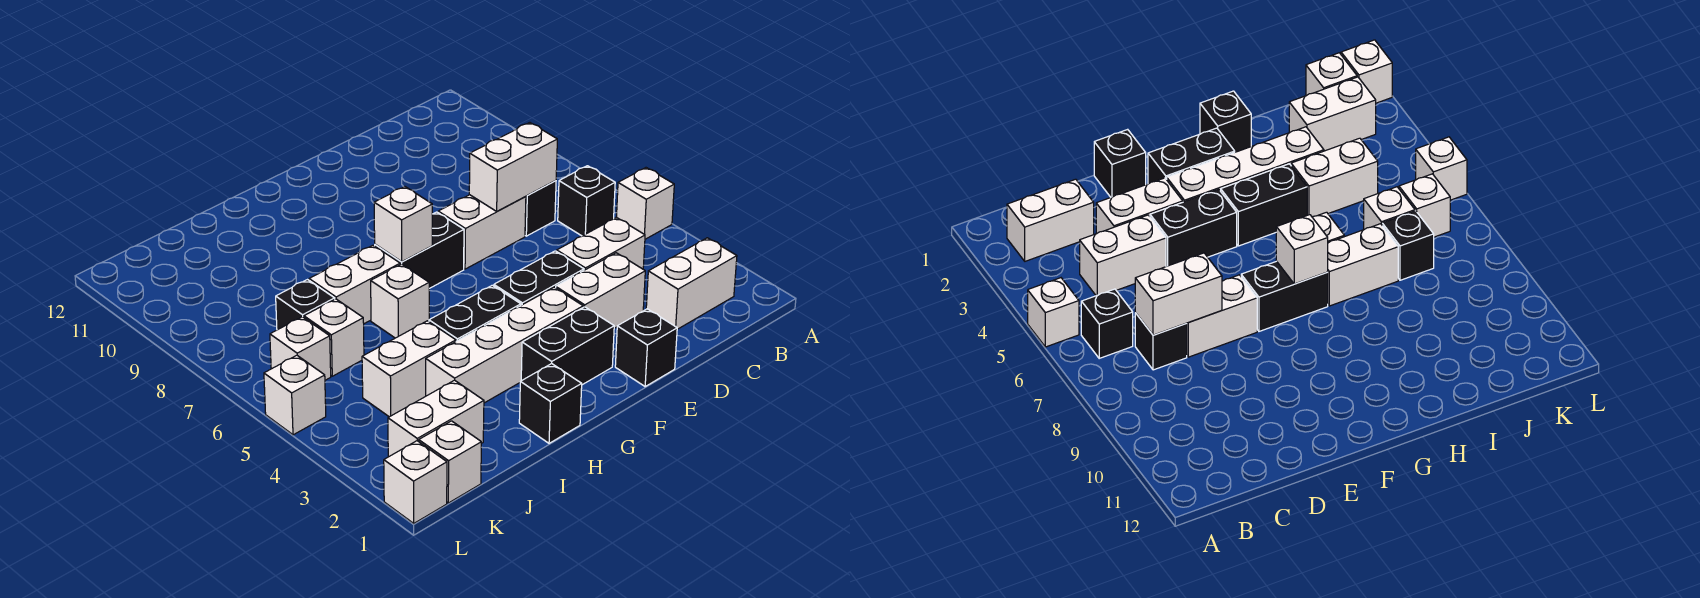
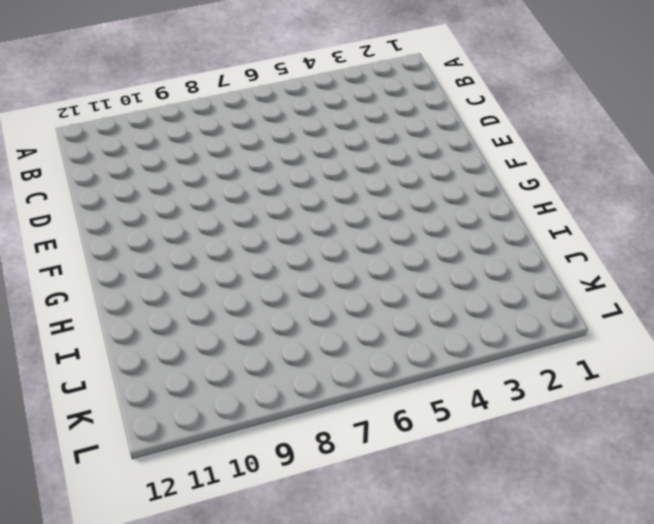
none -> white 1x1 brick [617,168,674,239]
none -> white 1x2 brick [646,238,737,329]
none -> black 1x1 brick [558,166,615,236]

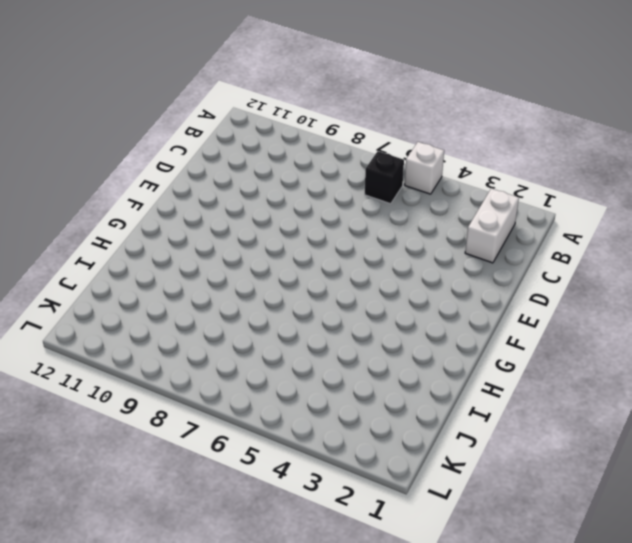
none -> white 1x2 brick [557,217,645,270]
none -> black 1x1 brick [525,181,556,236]
none -> white 1x2 brick [556,253,645,328]

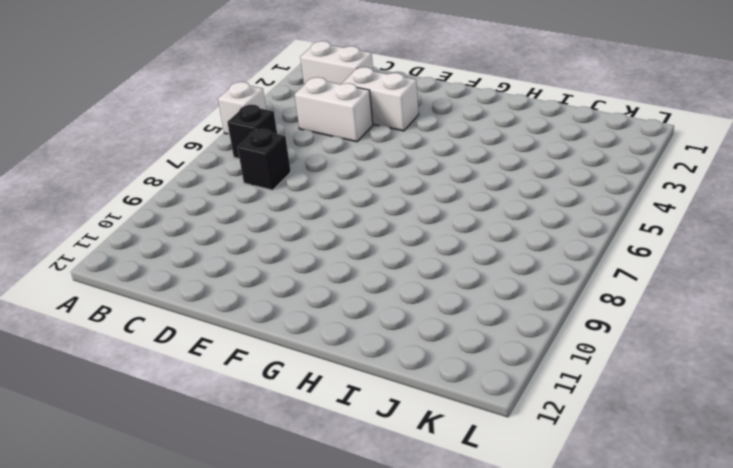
none -> white 1x2 brick [438,195,526,269]
none -> black 1x1 brick [615,309,677,386]
none -> black 1x2 brick [494,251,584,305]

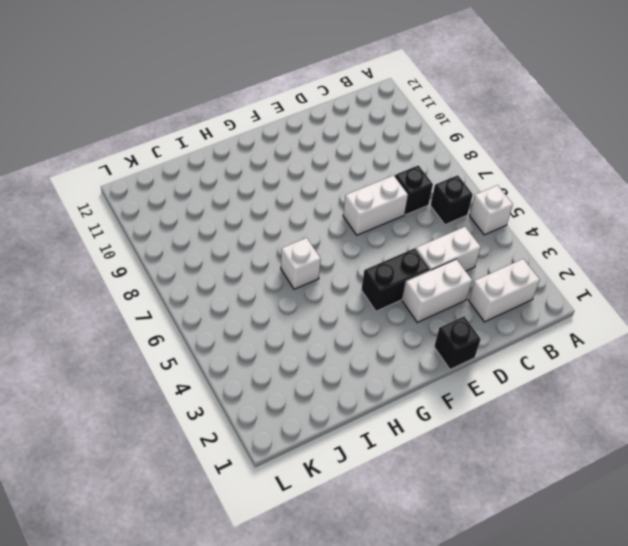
none -> black 1x2 brick [521,307,614,385]
none -> white 1x4 brick [426,287,583,403]
none -> black 1x2 brick [375,212,464,289]

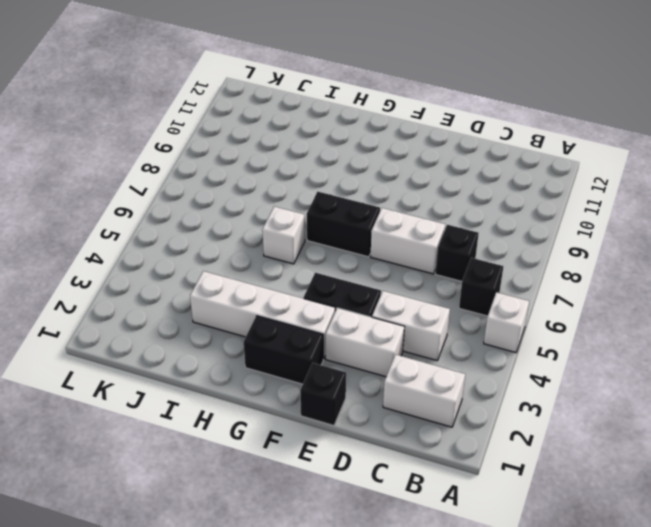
none -> black 1x2 brick [429,285,521,341]
none -> black 1x1 brick [519,364,582,443]
none -> white 1x2 brick [309,245,400,324]

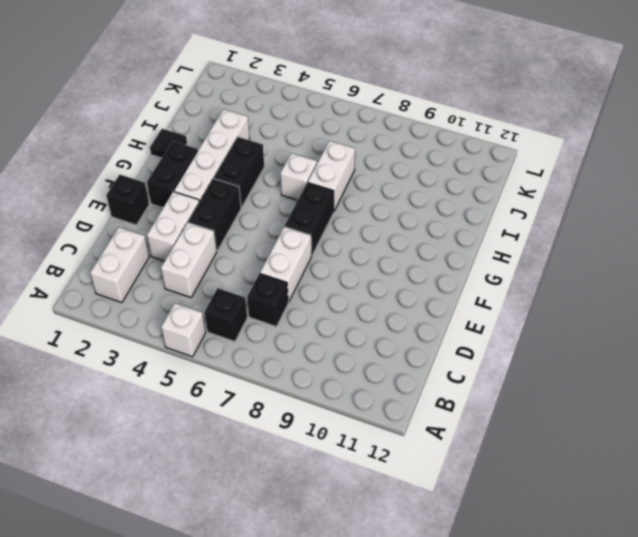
black 1x1 tile [150,129,187,158] -> black 1x1 brick [519,364,582,443]
none -> white 1x2 brick [362,321,456,417]
none -> white 1x2 brick [388,380,484,457]
none -> white 1x1 brick [304,299,364,376]

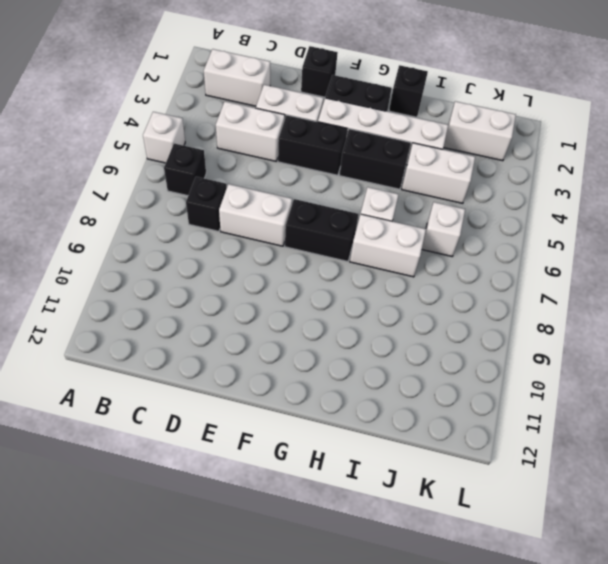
none -> black 1x1 brick [276,280,335,330]
none -> white 1x1 brick [419,421,481,503]
none -> white 1x1 brick [270,317,331,380]

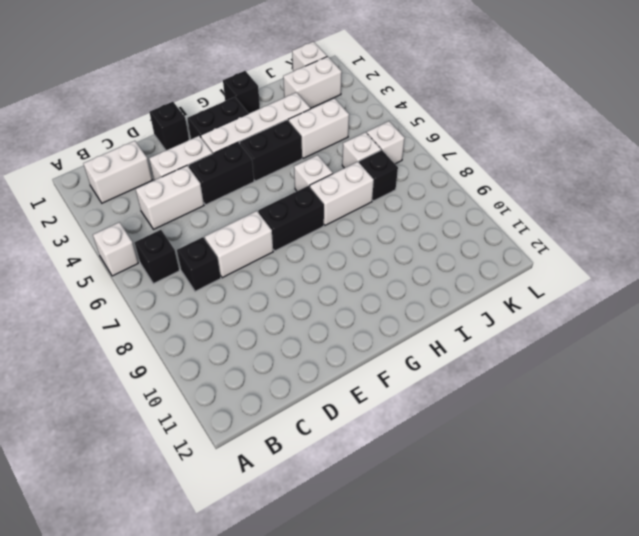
none -> white 1x1 brick [384,441,447,523]
none -> white 1x1 brick [264,355,326,435]
none -> white 1x2 brick [469,123,557,211]

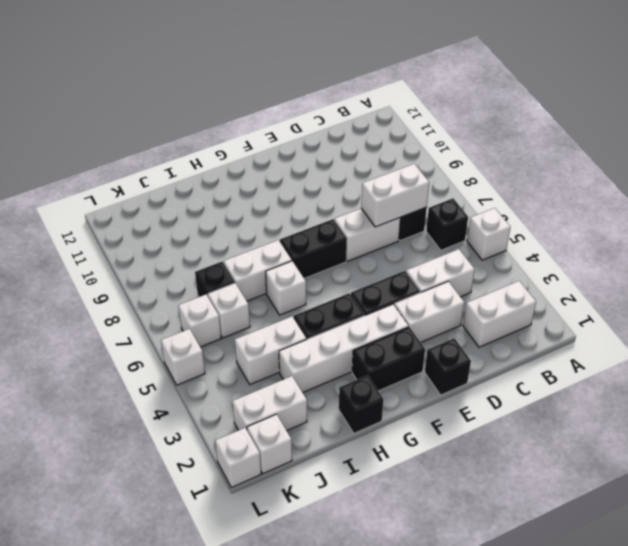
none -> white 1x1 brick [374,187,432,262]

